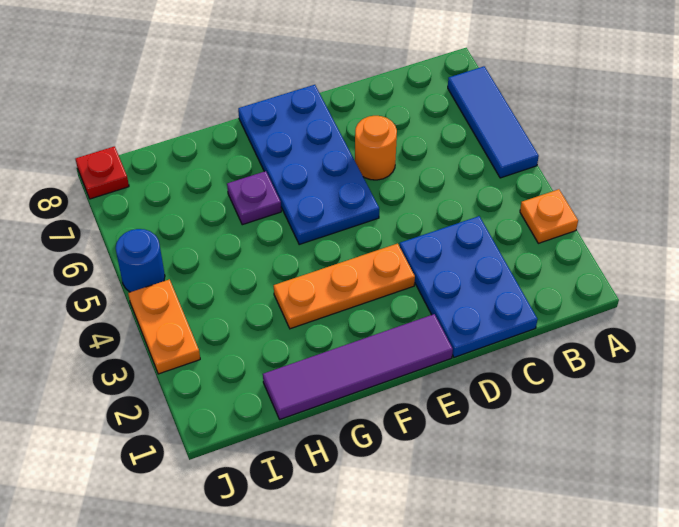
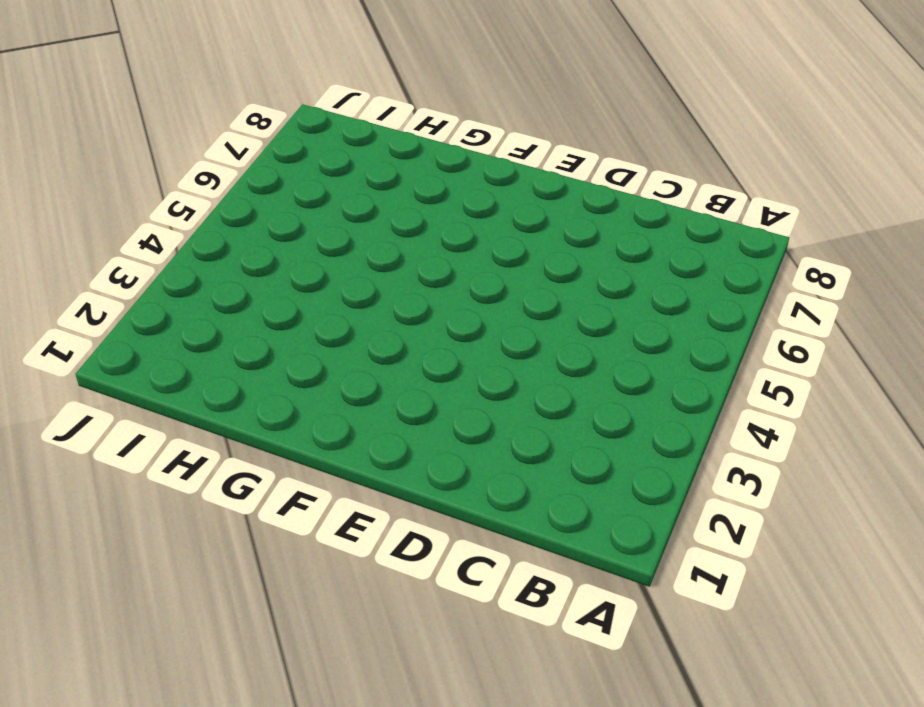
none -> orange 1x1 plate [520,189,578,243]
none -> blue 1x3 tile [448,66,539,178]

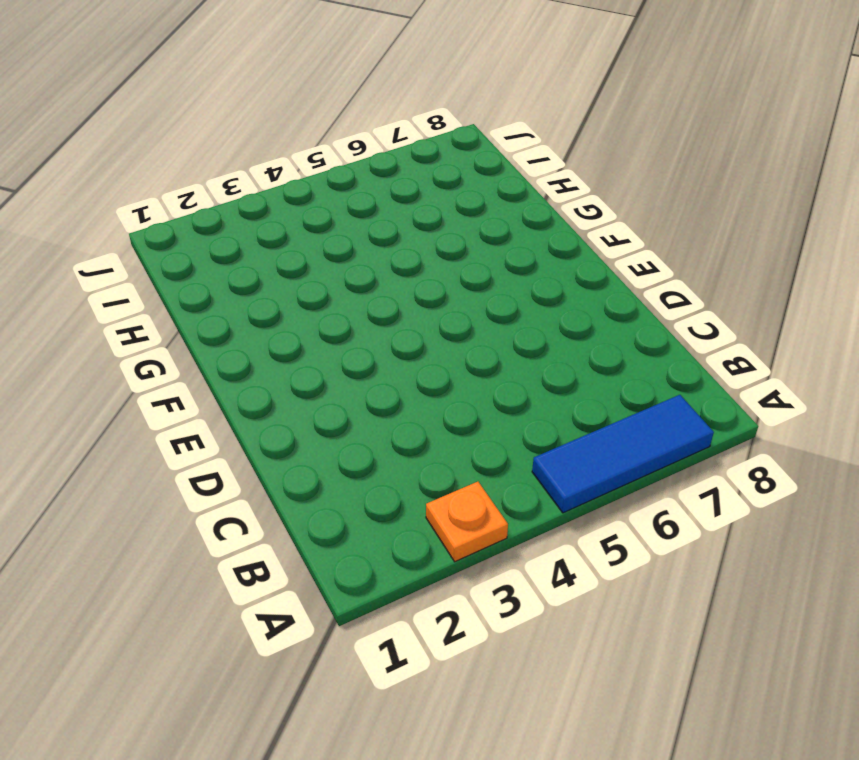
none -> blue 2x3 plate [400,216,538,357]
none -> orange 1x1 round brick [355,116,397,180]

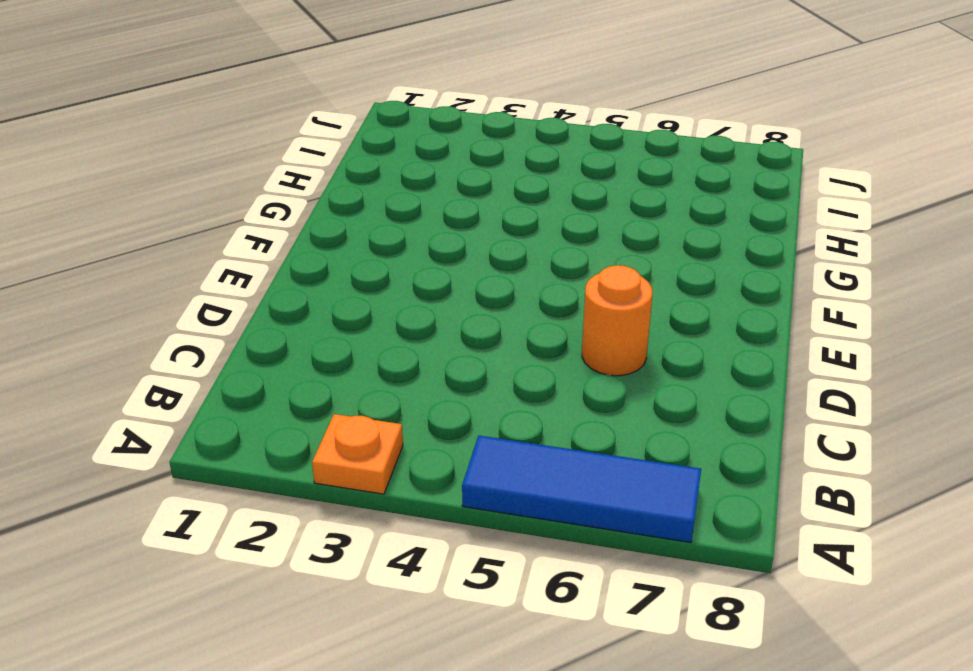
none -> blue 2x3 plate [400,216,538,357]
none -> purple 1x4 tile [263,314,453,419]

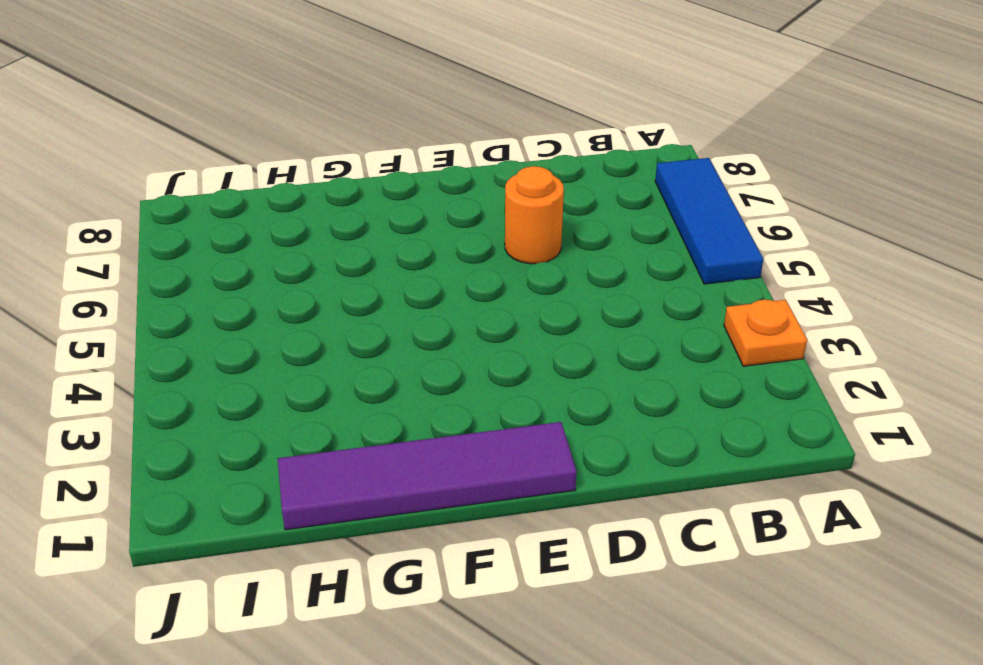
none -> blue 2x3 plate [400,216,538,357]
none -> orange 1x3 plate [274,244,415,329]

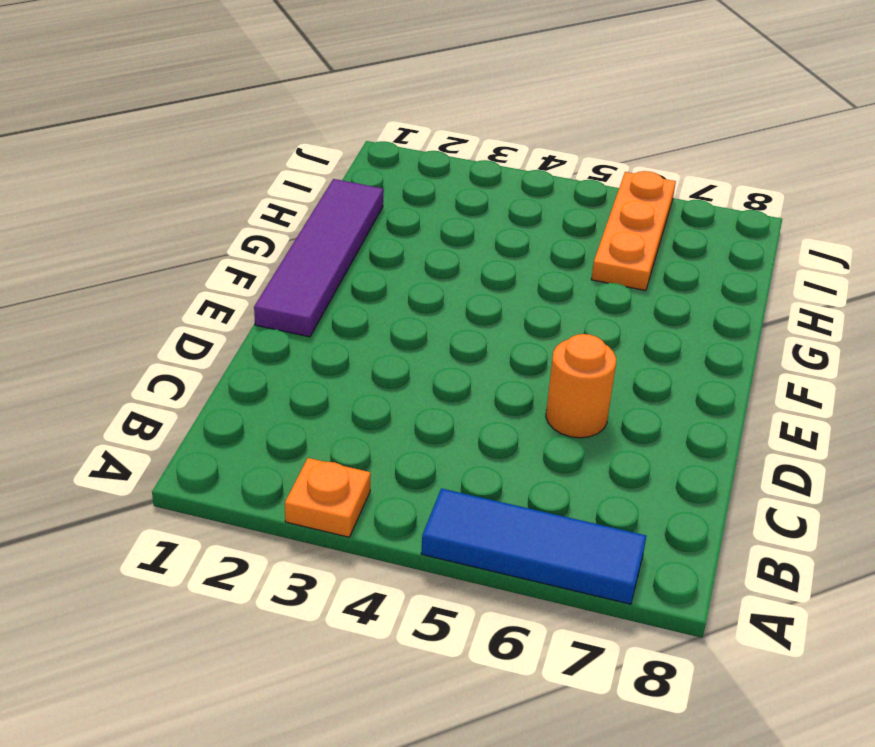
orange 1x3 plate [591,171,676,291] -> orange 1x3 plate moved to [274,244,415,329]
none -> blue 2x3 plate [400,216,538,357]
none -> blue 2x4 plate [238,85,379,244]

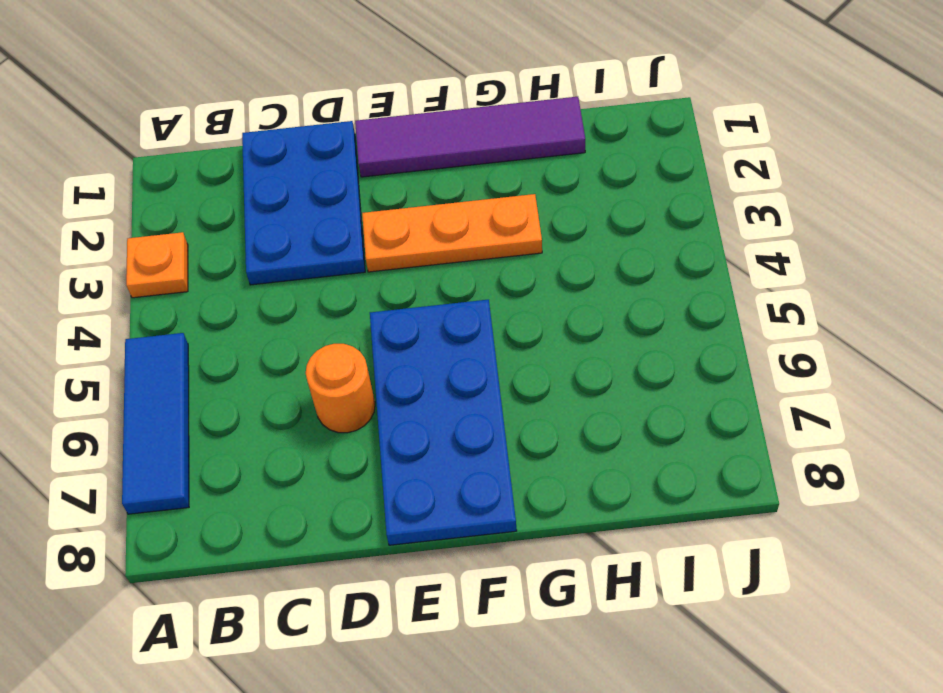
none -> purple 1x1 plate [227,171,281,225]
none -> orange 1x2 plate [128,279,200,374]

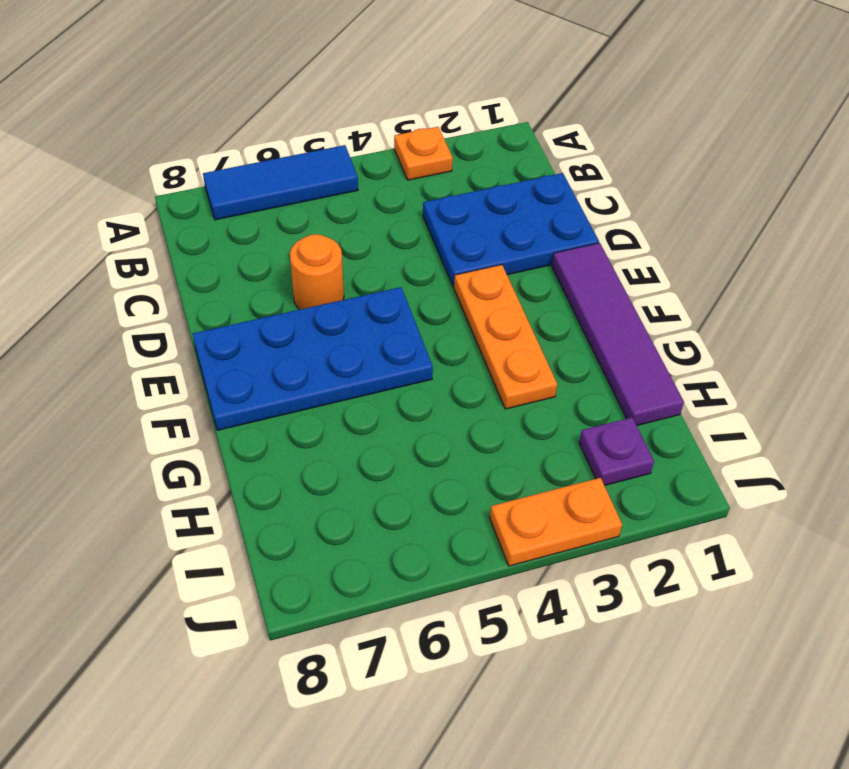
purple 1x1 plate [579,417,654,485] -> purple 1x1 plate moved to [227,171,281,225]
none -> blue 1x1 round brick [116,229,165,292]
none -> red 1x1 plate [76,146,129,199]

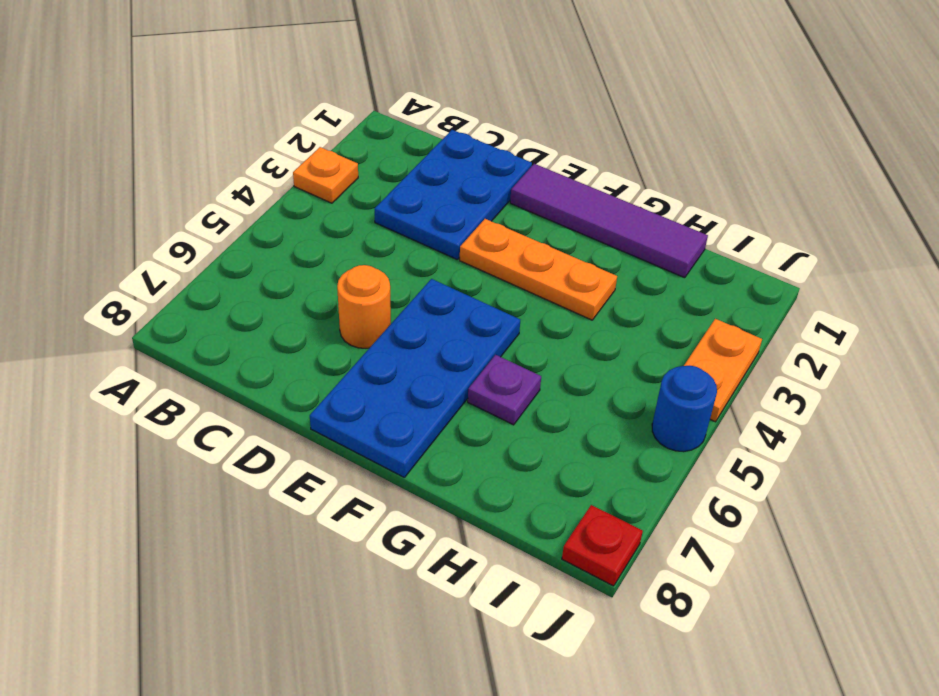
none -> blue 1x3 tile [448,66,539,178]

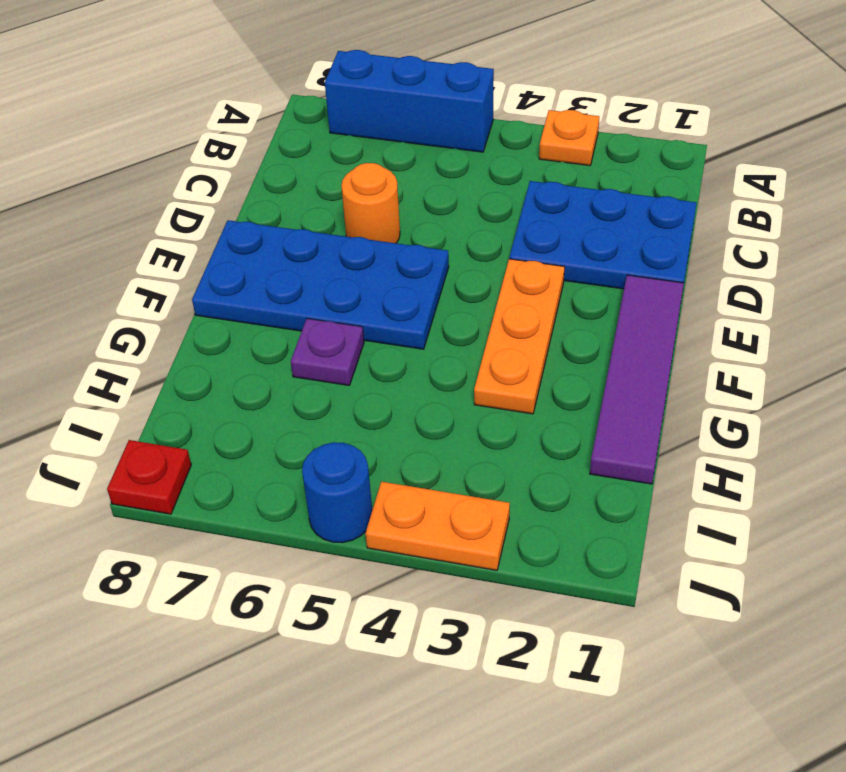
blue 1x3 brick [325,50,494,152] -> blue 1x3 tile [448,66,539,178]

